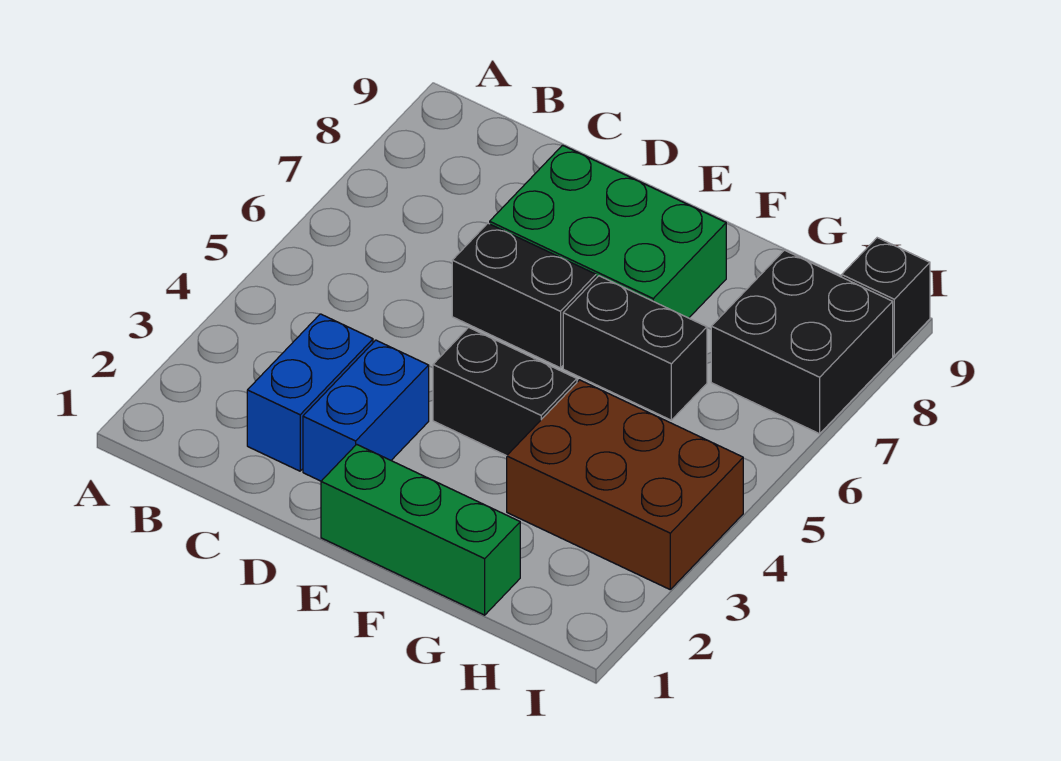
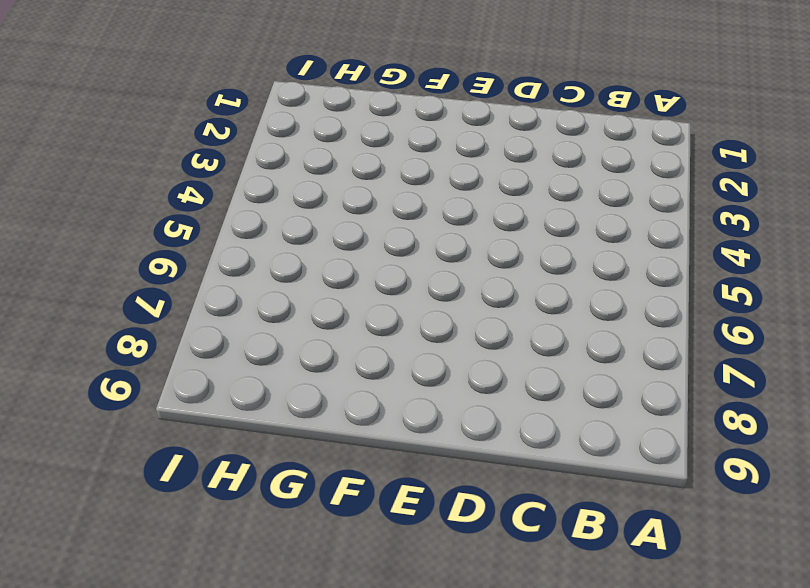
none -> blue 1x2 brick [247,314,373,471]
none -> blue 1x2 brick [303,340,429,481]

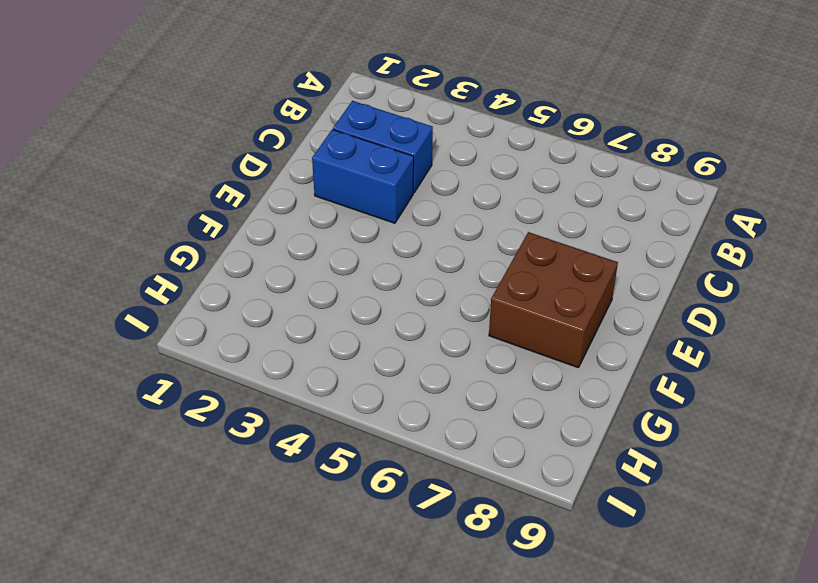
brown 2x2 brick [489,232,618,368] -> green 2x3 brick [490,145,726,318]
none -> black 1x2 brick [452,223,596,368]
none -> green 1x3 brick [321,444,520,615]

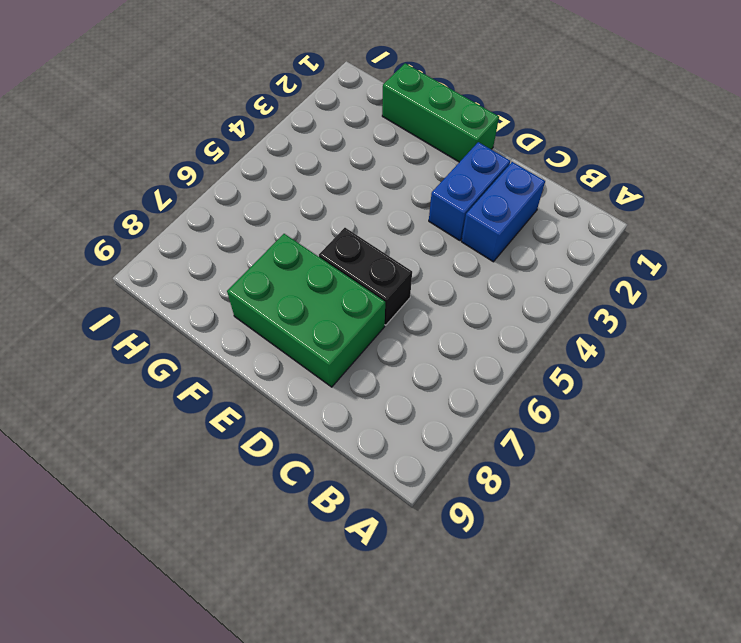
none -> black 1x2 brick [433,327,577,456]
none -> black 1x2 brick [563,276,707,420]

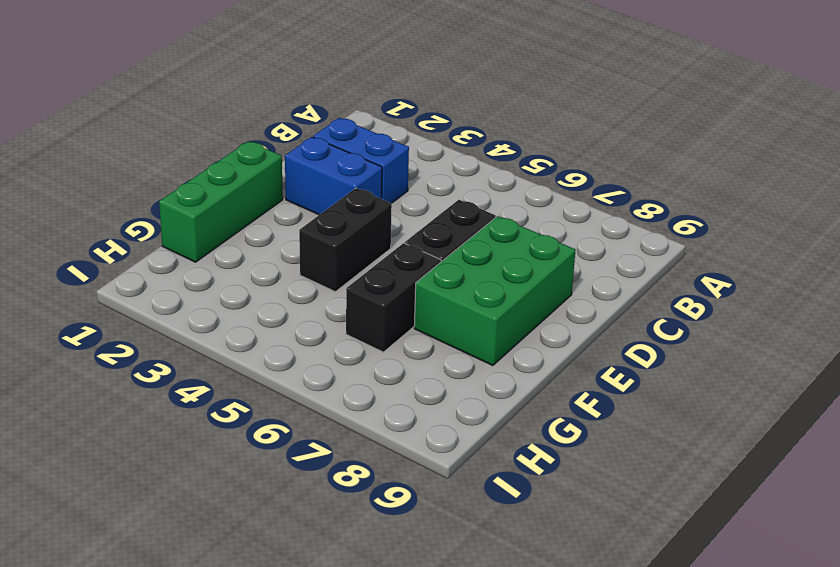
none -> brown 2x3 brick [507,380,743,589]
none -> black 2x2 brick [711,250,893,434]

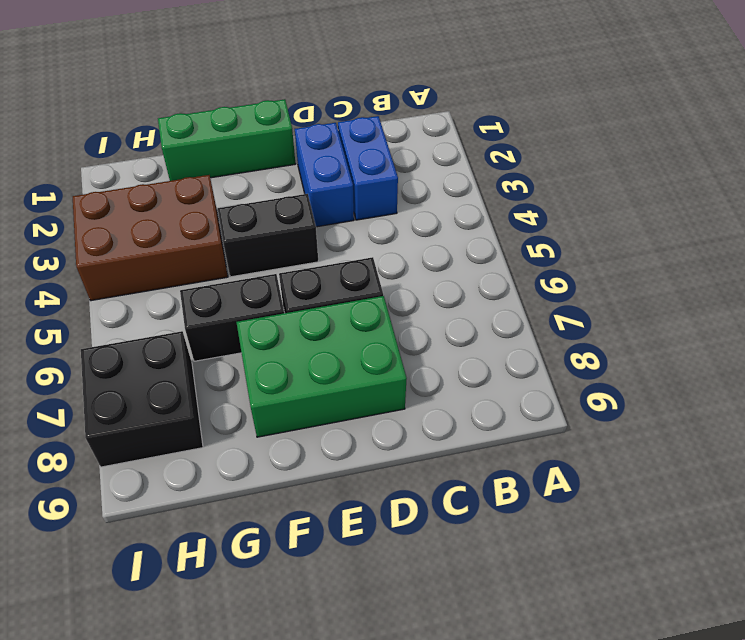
none -> black 1x1 brick [842,238,930,356]

